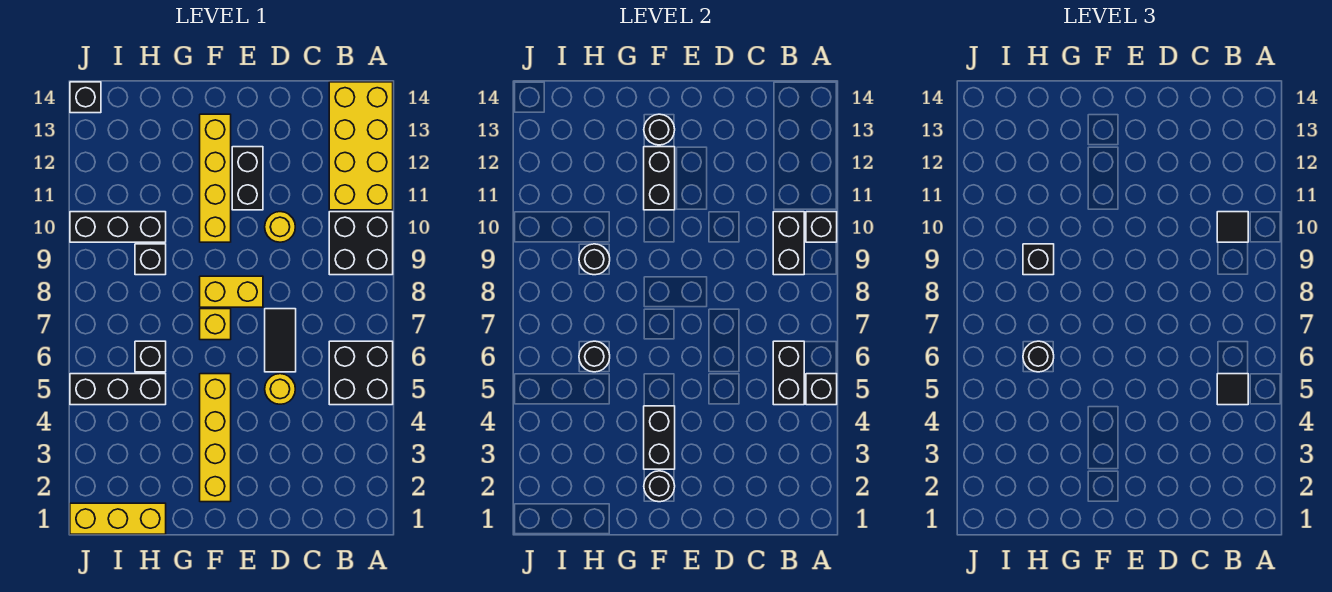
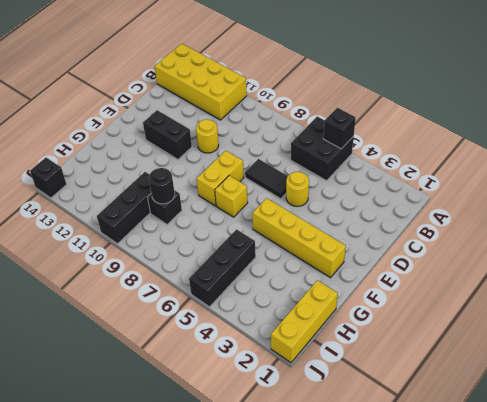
none -> black 2x2 brick [329,212,393,275]
none -> yellow 1x4 brick [200,114,231,242]
none -> black 1x1 brick [135,341,166,372]
none -> black 1x1 brick [806,212,837,242]

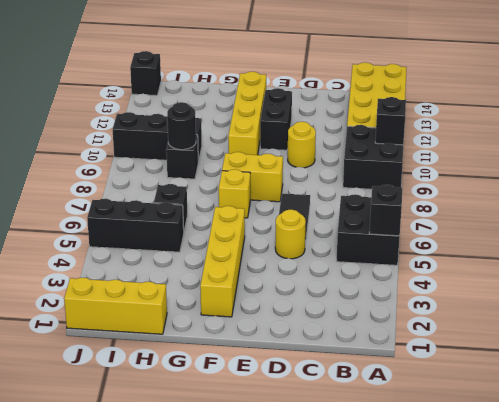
none -> black 1x2 brick [773,341,804,405]
none -> black 1x2 brick [773,212,804,275]
none -> black 1x1 round brick [644,471,675,502]
none -> black 1x2 brick [644,406,675,469]

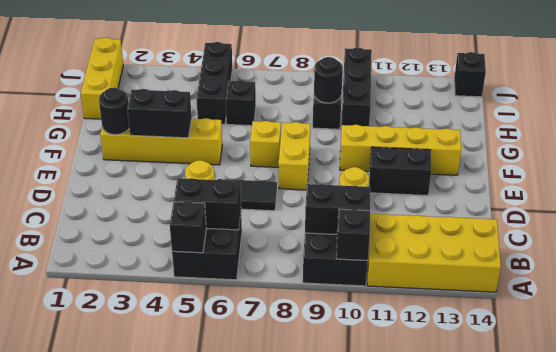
none -> black 1x2 brick [644,147,675,210]
none -> black 1x1 round brick [644,114,675,145]
none -> black 1x1 round brick [579,341,610,372]
none -> black 1x1 tile [1217,374,1248,405]

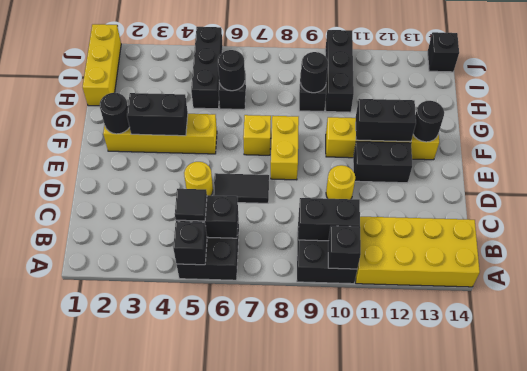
none -> black 1x1 tile [1217,212,1248,242]
none -> black 1x1 round brick [1023,341,1054,372]
none -> black 1x1 brick [1023,244,1054,275]

